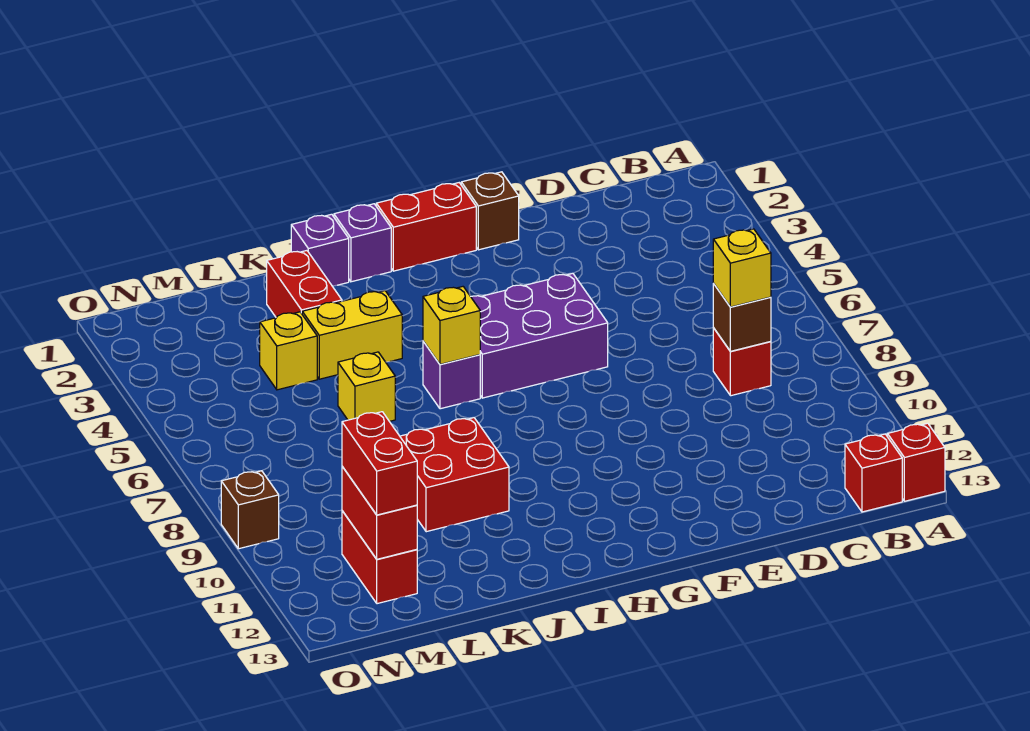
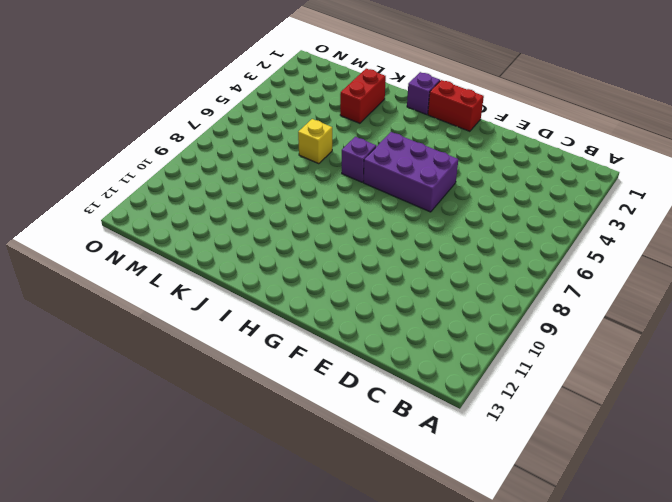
none -> red 1x1 brick [887,423,945,501]
none -> red 1x1 brick [845,434,902,512]
none -> red 1x1 brick [713,328,771,396]

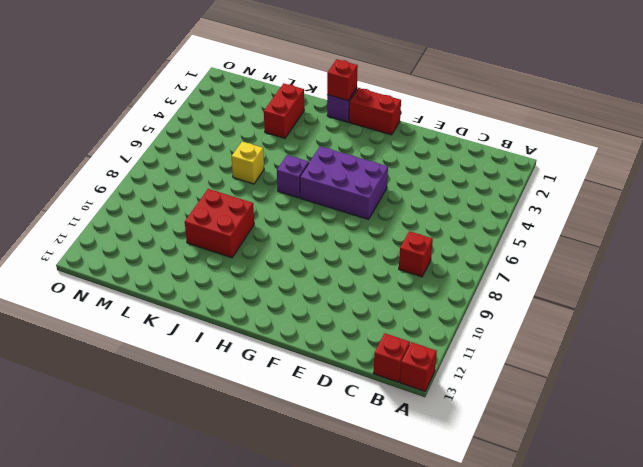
red 1x1 brick [327,59,358,100] -> none
none -> brown 1x1 brick [461,172,519,250]
none -> purple 1x1 brick [291,214,349,286]
none -> yellow 1x2 brick [302,291,402,379]

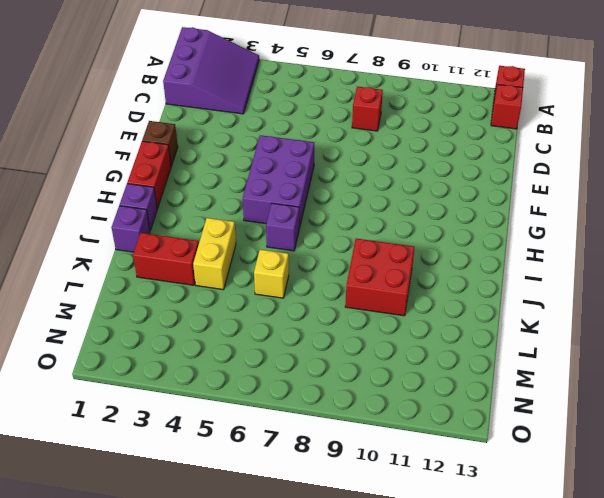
purple 3x3 slope [163,27,259,114] -> none
none -> yellow 1x1 brick [260,312,317,390]
none -> red 1x2 brick [342,511,417,604]
none -> brown 1x1 brick [221,471,279,549]

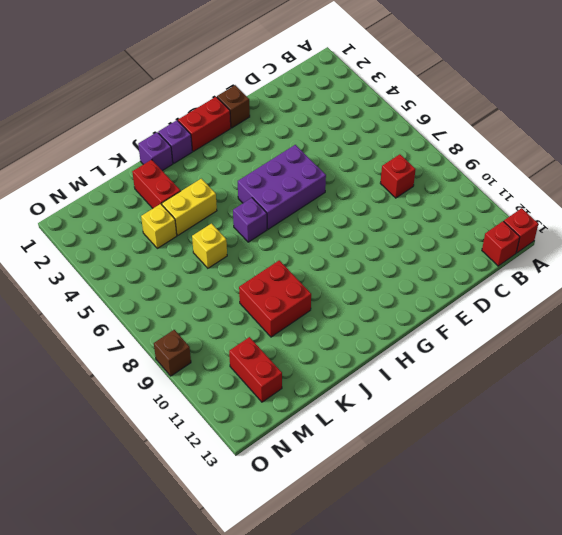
none -> brown 1x1 brick [713,284,771,351]
none -> yellow 1x1 brick [423,287,480,364]
none -> red 1x2 brick [342,466,417,559]

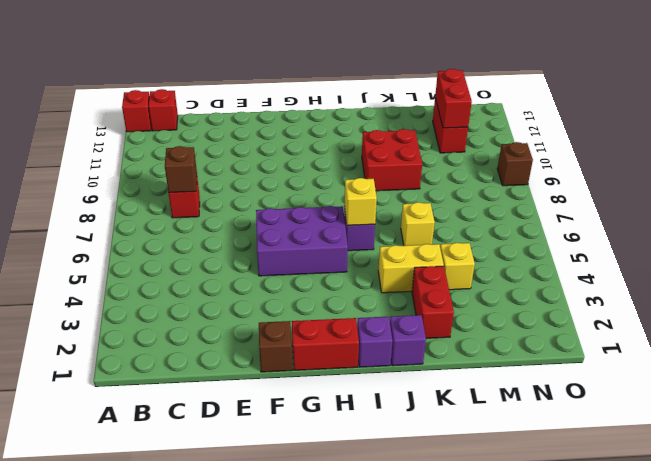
none -> yellow 1x1 brick [713,229,771,307]
none -> red 1x2 brick [342,412,417,515]

